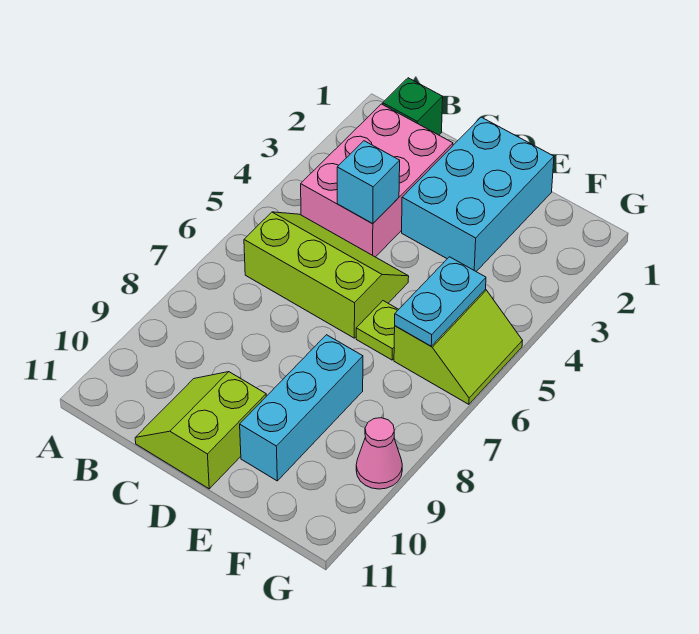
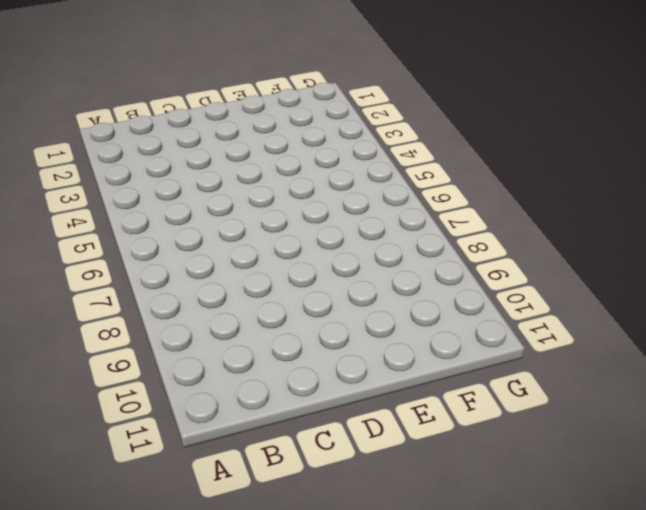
none -> green 1x1 brick [383,78,443,135]
none -> pink 2x3 brick [301,104,453,257]

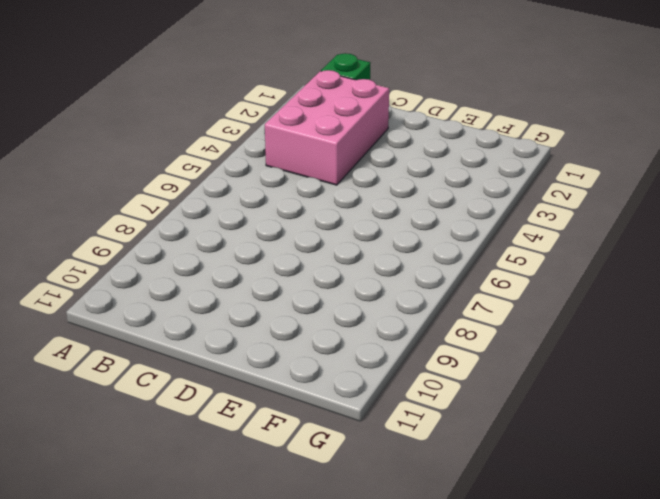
none -> lime 2x3 slope [244,212,409,338]
none -> lime 2x2 slope [135,372,266,489]

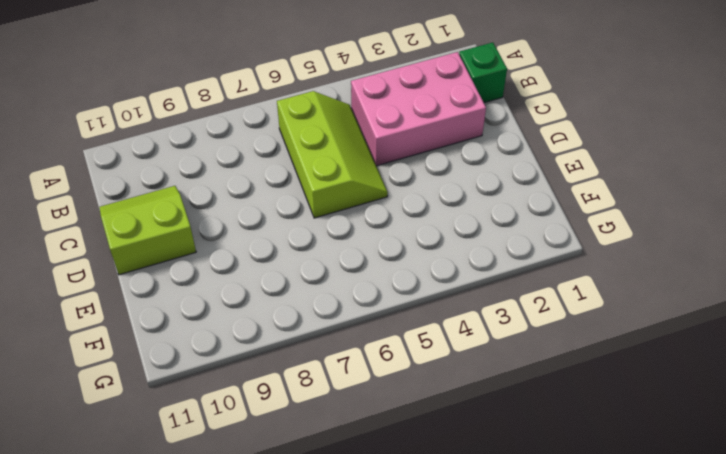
none -> cyan 2x3 brick [402,117,554,271]
none -> lime 1x1 plate [356,301,399,360]

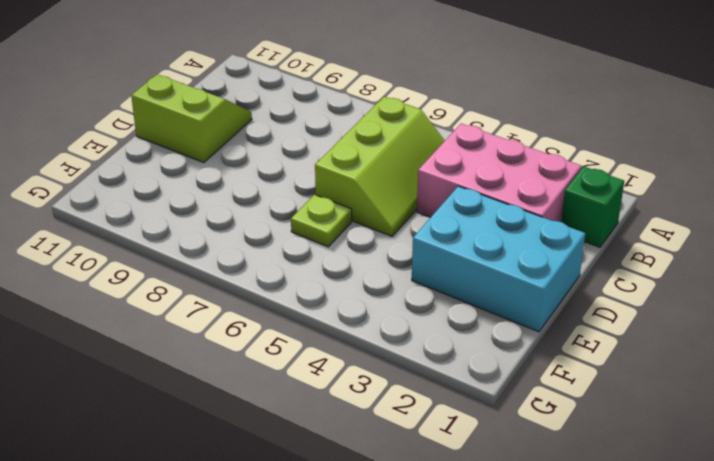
none -> cyan 1x3 brick [240,335,363,481]
none -> lime 2x2 slope [394,289,522,404]

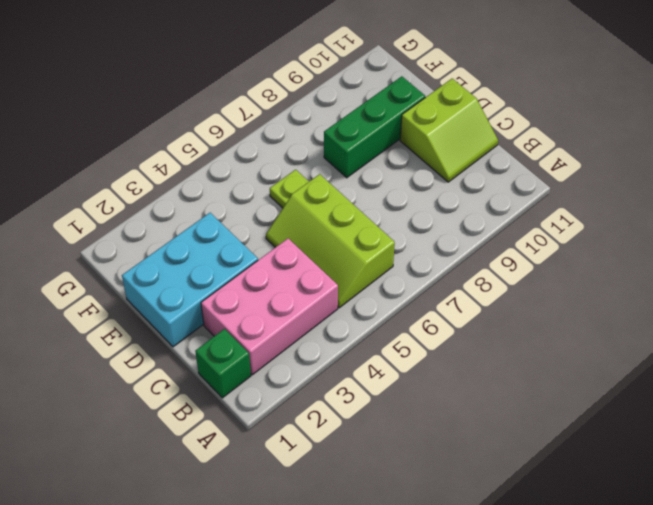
green 1x3 brick [324,76,425,178] -> cyan 1x3 brick [240,335,363,481]
none -> lime 2x2 slope [394,289,522,404]
none -> pink 1x1 cone [356,418,402,489]

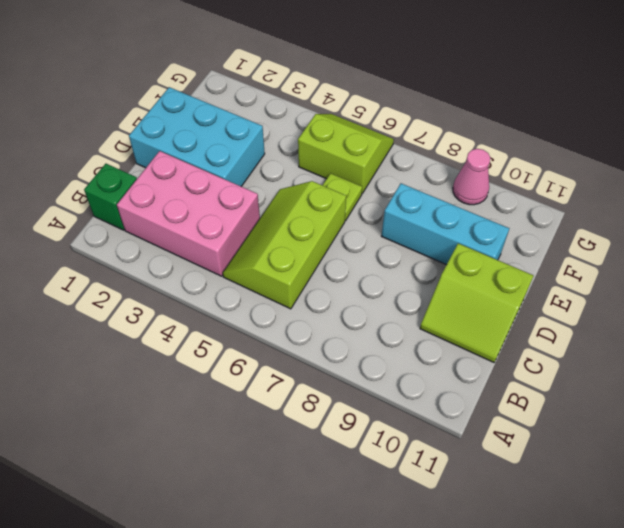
none -> cyan 1x1 brick [337,141,400,224]
none -> cyan 1x2 plate [395,257,486,346]

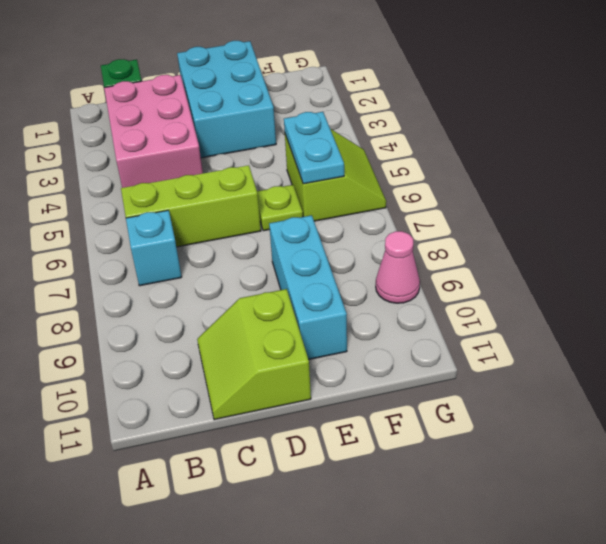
cyan 1x1 brick [126,210,182,286] -> cyan 1x1 brick moved to [337,141,400,224]

